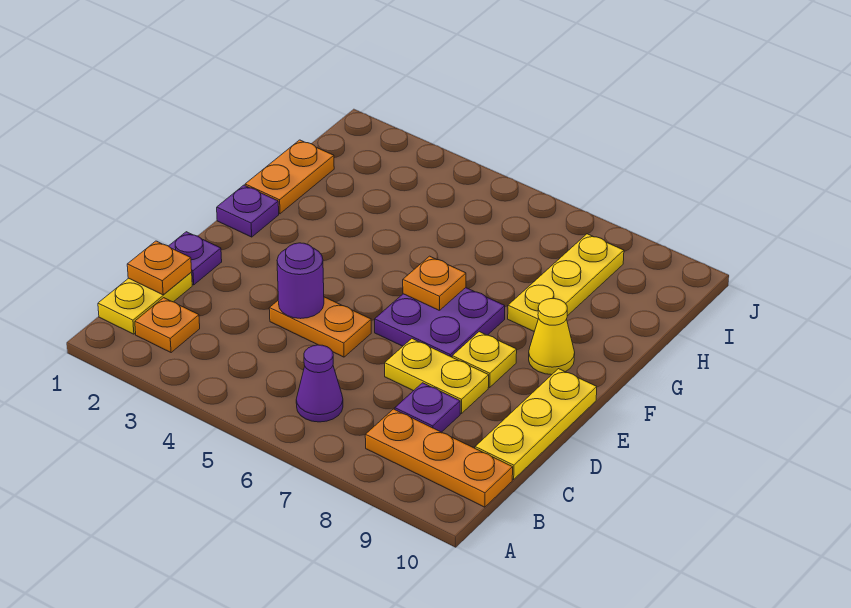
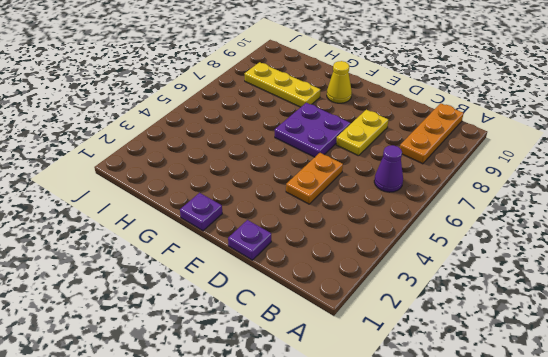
none -> yellow 1x2 plate [98,272,192,334]
none -> orange 1x1 plate [135,298,200,353]
none -> purple 1x1 plate [395,383,460,432]

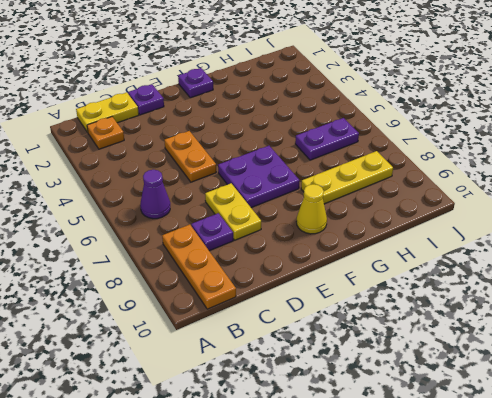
purple 1x2 plate [295,118,359,160] -> none
none -> yellow 1x3 plate [475,369,597,479]
none -> yellow 1x1 plate [452,332,517,387]
none -> orange 1x2 plate [245,140,334,214]

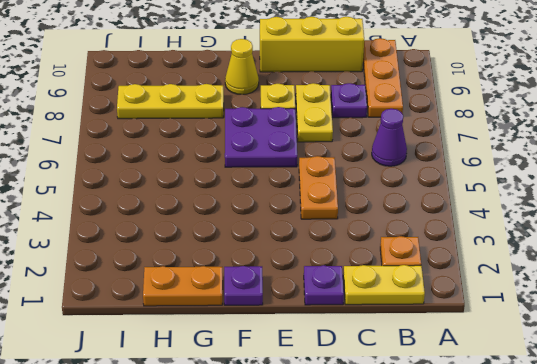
yellow 1x3 brick [260,17,364,72] -> yellow 1x3 plate [475,369,597,479]
none -> orange 1x1 plate [127,241,192,295]
none -> purple 1x1 round brick [277,243,324,319]
none -> orange 1x1 plate [403,256,466,311]

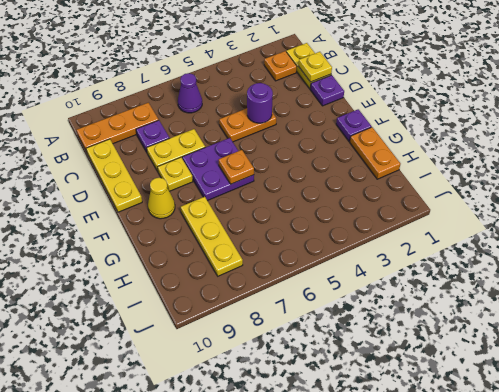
yellow 1x1 plate [299,52,332,82] -> orange 1x1 plate [127,241,192,295]

